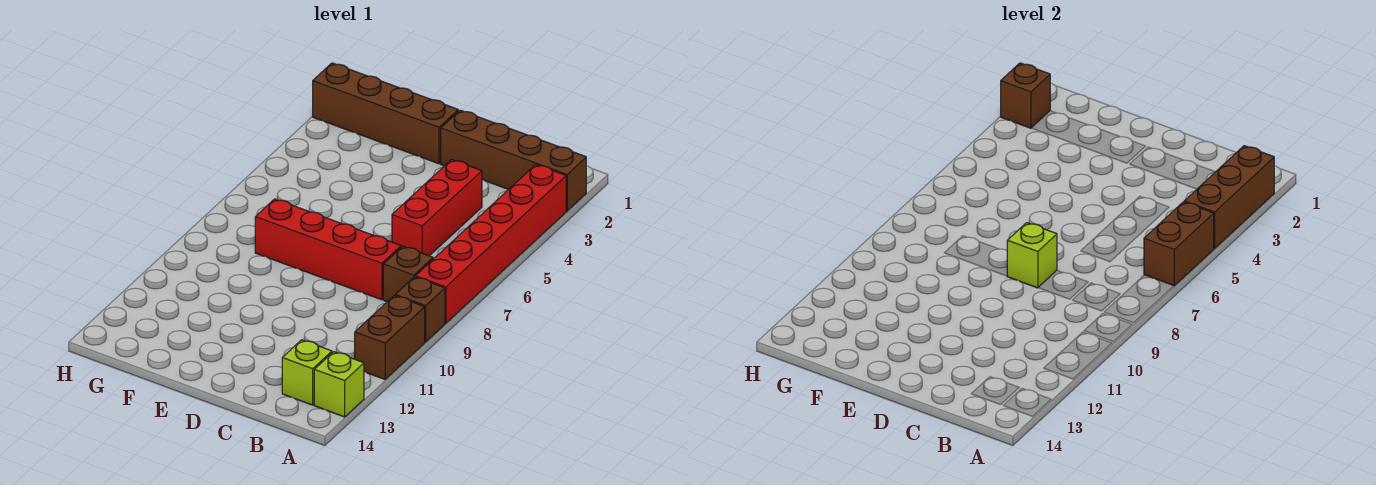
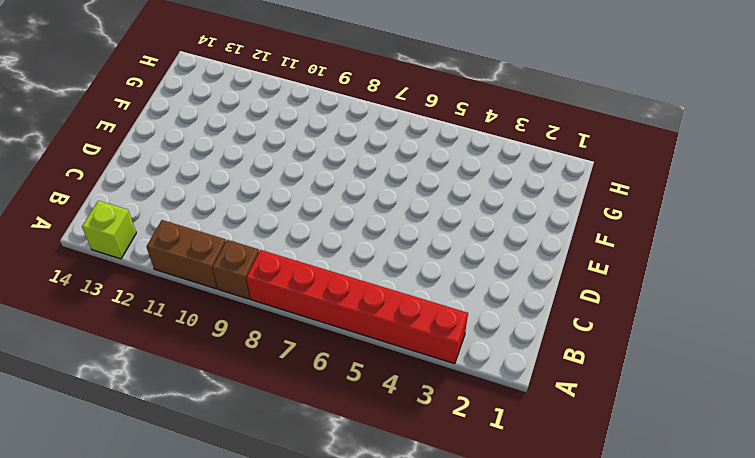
none -> brown 1x4 brick [441,110,586,211]
none -> brown 1x1 brick [383,246,433,302]
none -> lime 1x1 brick [282,340,332,405]

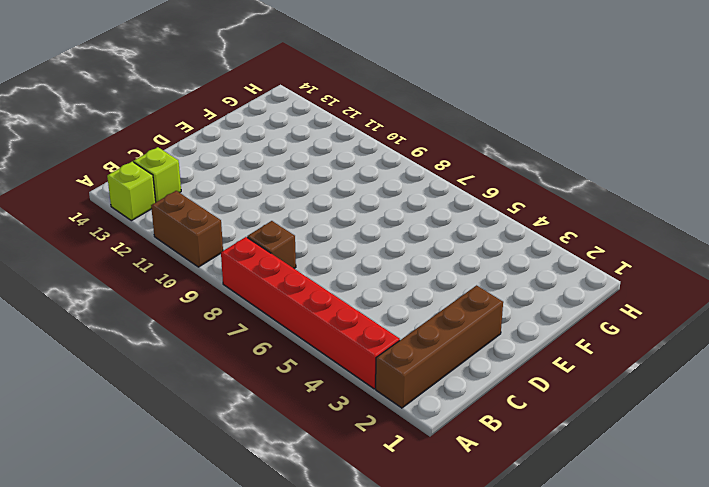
none -> brown 1x1 brick [395,277,445,342]
none -> red 1x3 brick [392,160,482,256]
none -> red 1x4 brick [255,199,401,300]

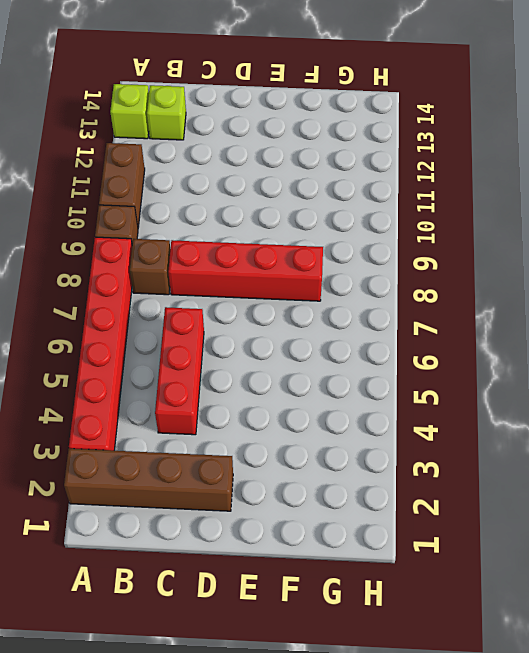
none -> brown 1x4 brick [313,63,458,164]
none -> brown 1x3 brick [1184,146,1274,248]
none -> brown 1x2 brick [1144,202,1214,286]

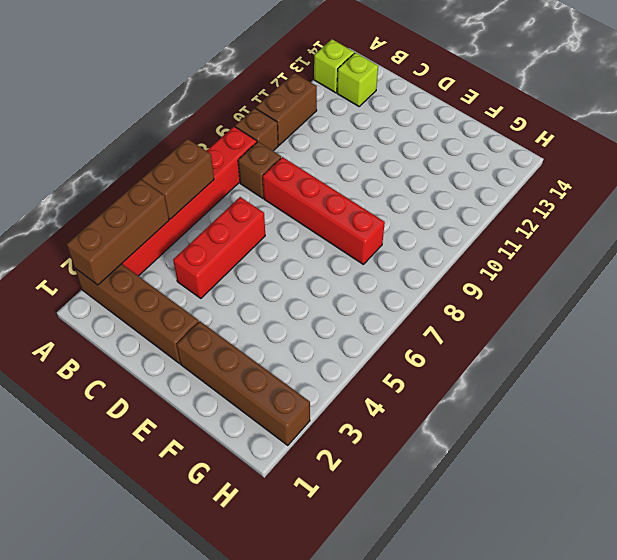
none -> lime 1x1 brick [1007,223,1057,288]
none -> brown 1x1 brick [1001,63,1050,128]

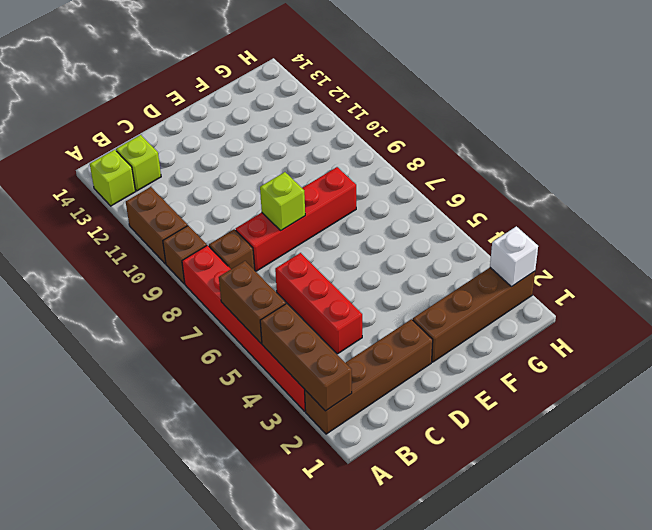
white 1x1 brick [490,226,538,287] -> brown 1x1 brick [1001,63,1050,128]

